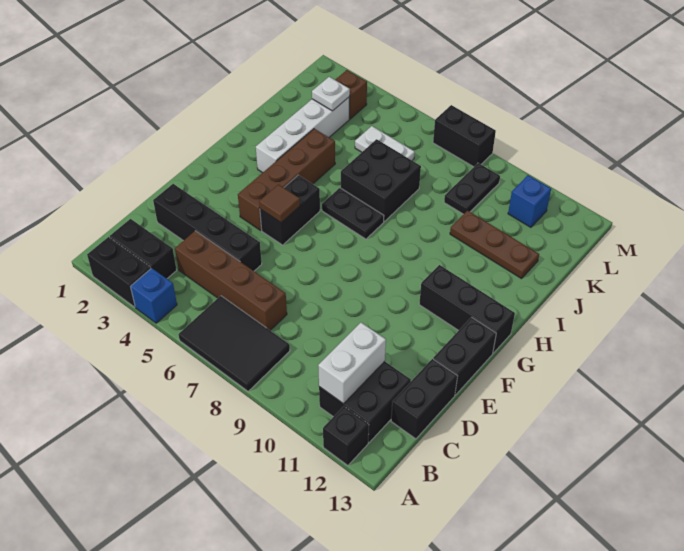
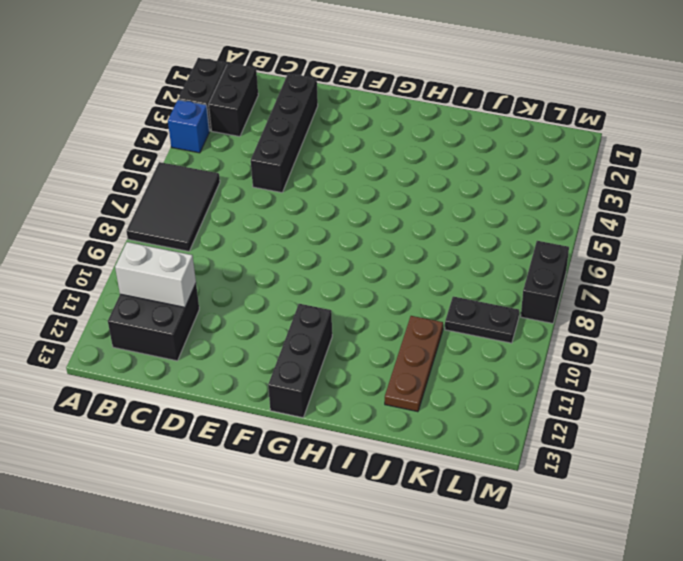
none -> black 1x1 brick [323,406,369,466]
none -> brown 1x4 brick [175,231,287,330]
none -> black 1x2 brick [391,359,458,439]

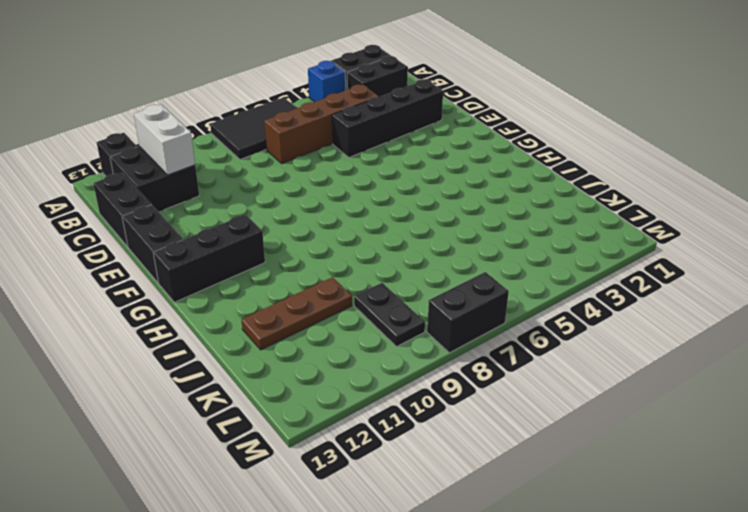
none -> brown 1x4 brick [238,129,335,230]
none -> black 1x2 brick [260,175,320,245]
none -> white 1x4 brick [256,97,349,173]

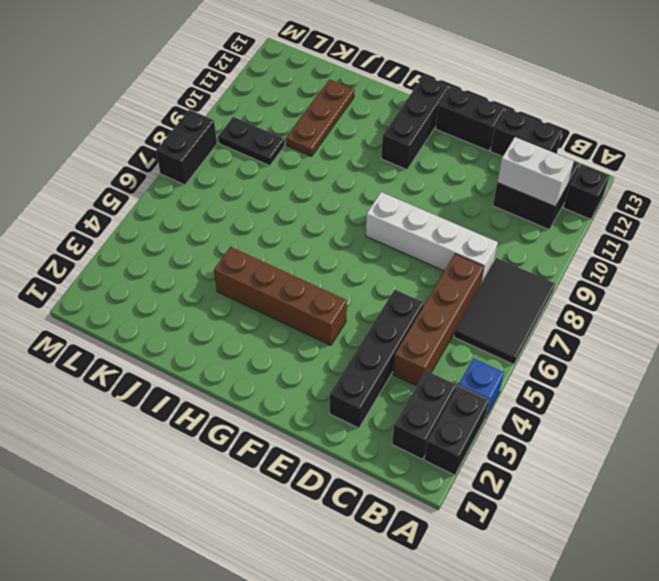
white 1x4 brick [366,192,498,285] -> white 1x4 brick moved to [256,97,349,173]
none -> black 1x2 brick [260,175,320,245]
none -> black 1x2 plate [322,188,384,239]
none -> black 2x2 brick [341,139,421,221]

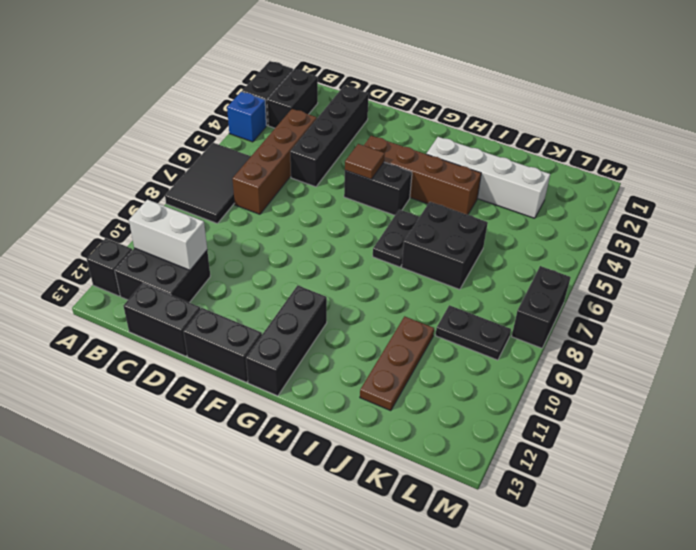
none -> white 1x2 plate [355,126,415,160]
none -> brown 1x1 brick [335,70,367,119]
none -> blue 1x1 brick [508,175,551,227]

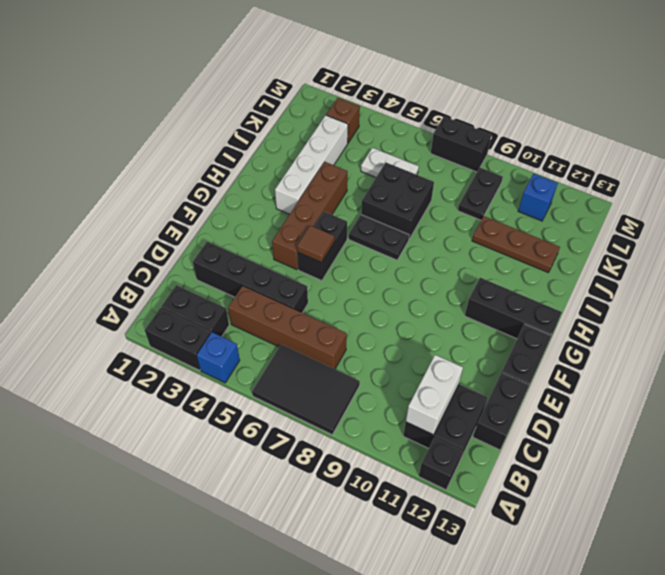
none -> white 1x1 plate [312,77,350,111]

